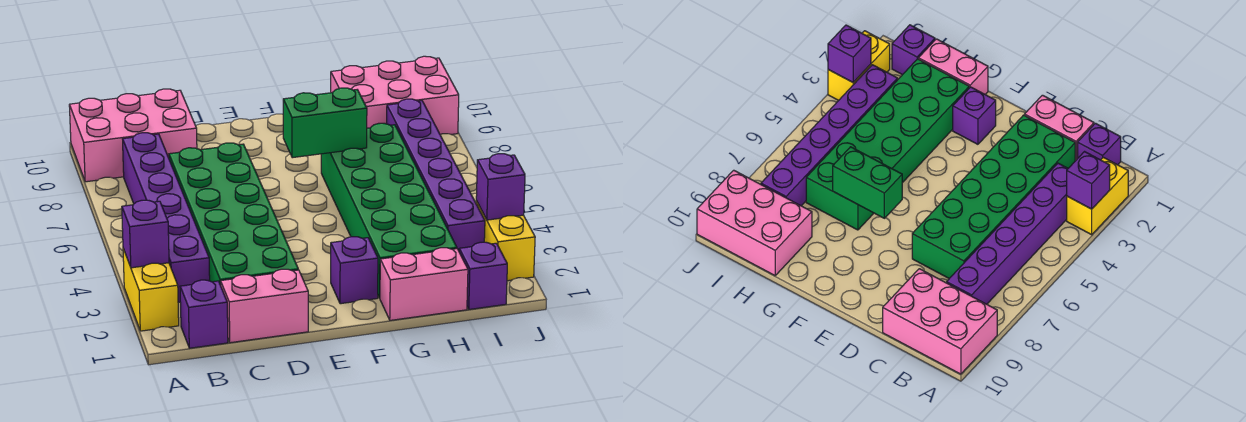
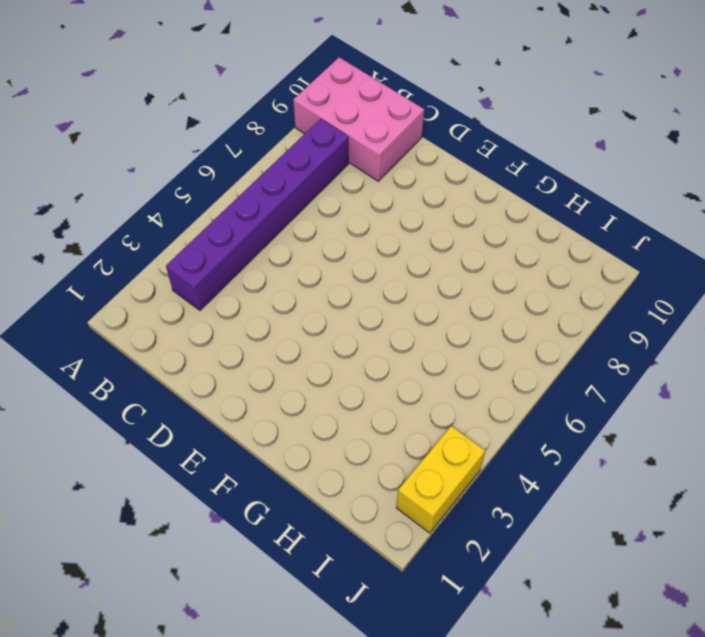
none -> yellow 1x2 brick [123,249,179,331]
none -> purple 1x1 brick [180,280,228,348]
none -> pink 1x2 brick [221,269,308,343]

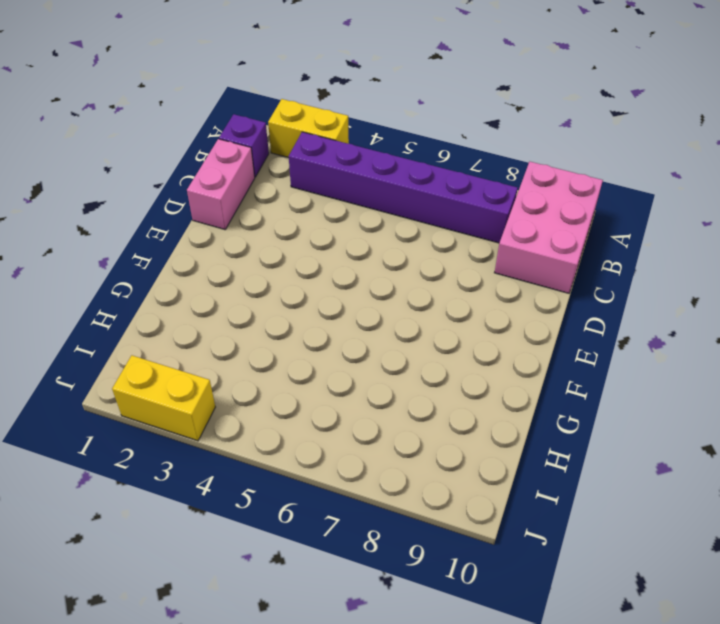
none -> green 2x6 brick [169,143,298,285]
none -> purple 1x1 brick [331,237,378,304]
none -> pink 1x2 brick [380,248,468,320]

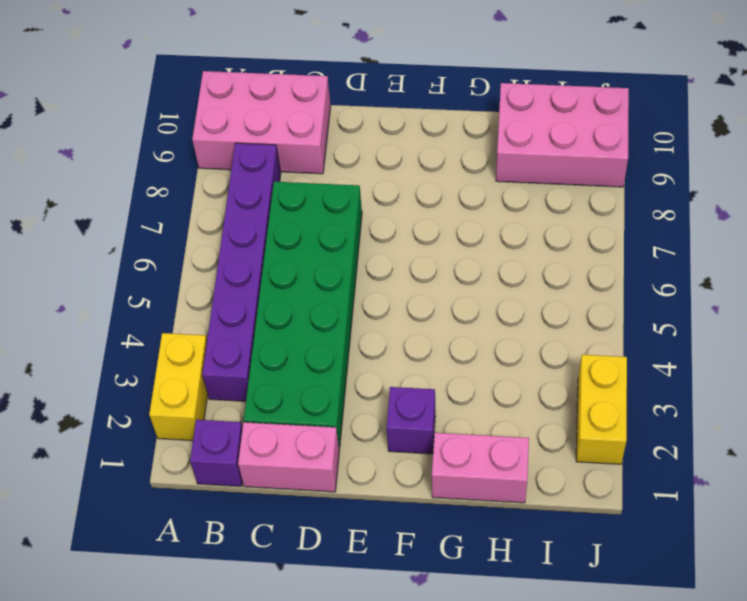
none -> green 2x6 brick [321,123,457,298]
none -> purple 1x1 brick [459,242,507,309]
none -> purple 1x6 brick [387,99,485,251]

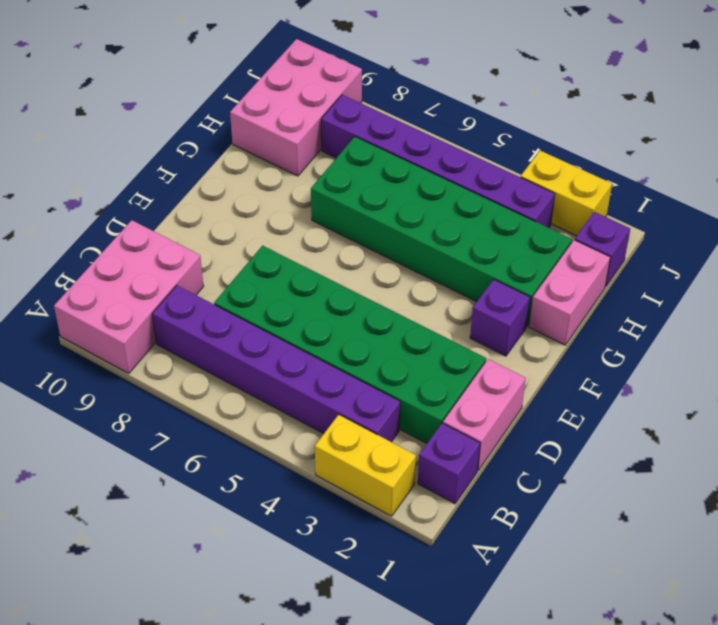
none -> purple 1x1 brick [122,200,169,268]
none -> green 1x2 brick [283,88,367,158]
none -> purple 1x1 brick [476,154,525,220]

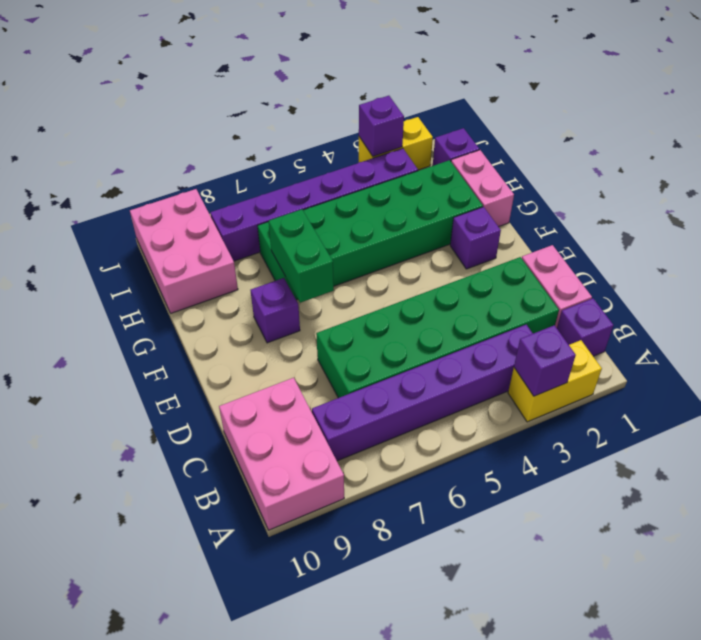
purple 1x1 brick [251,278,300,343] -> none

